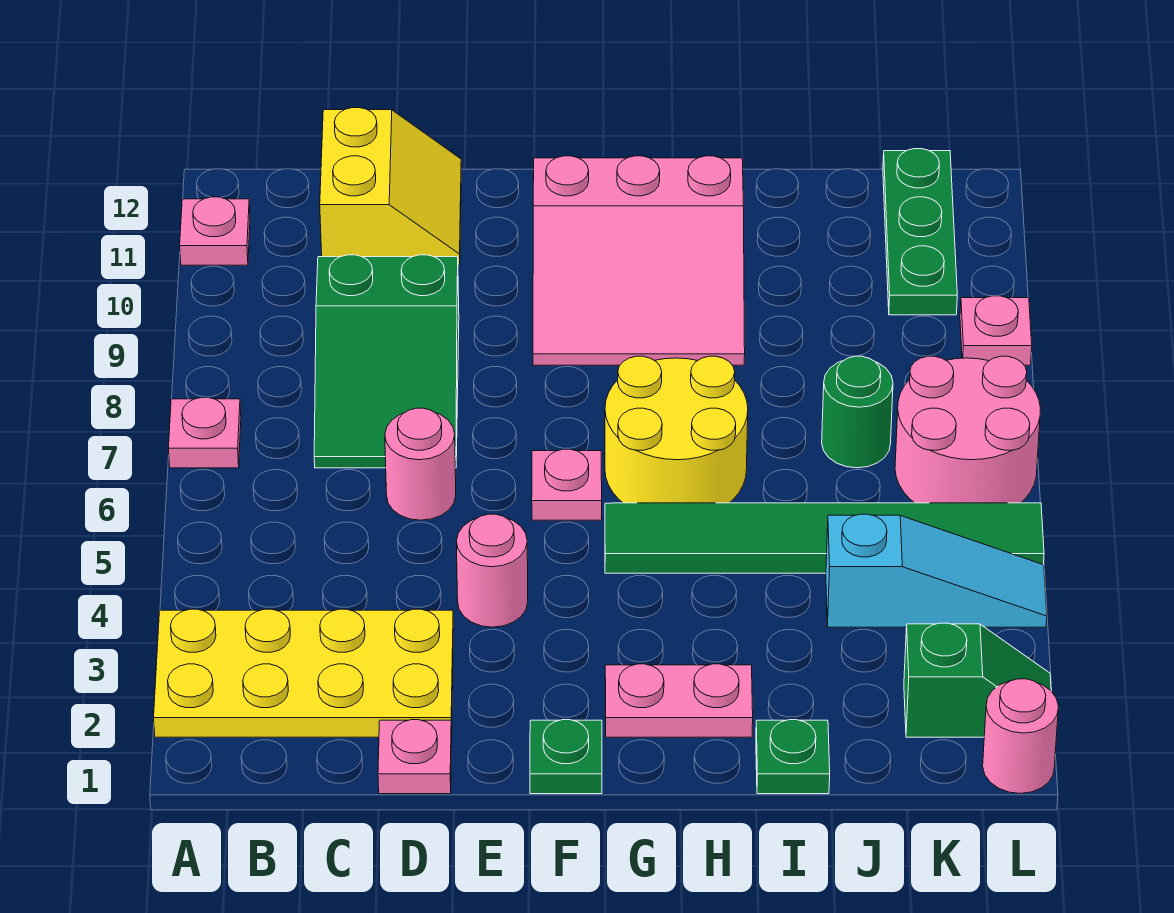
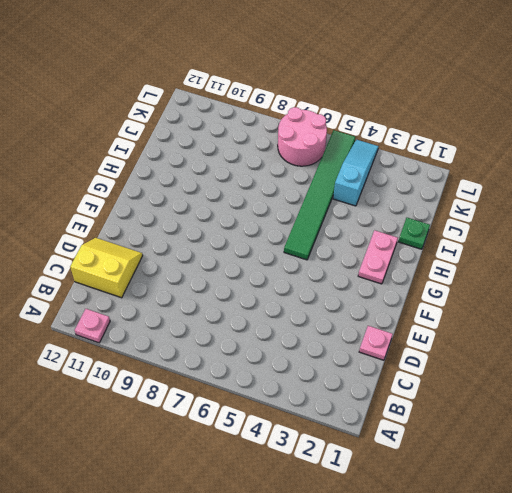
none -> yellow 2x4 plate [154,609,454,737]
none -> pink 1x1 plate [169,398,241,468]
none -> green 2x3 slope [314,255,459,468]

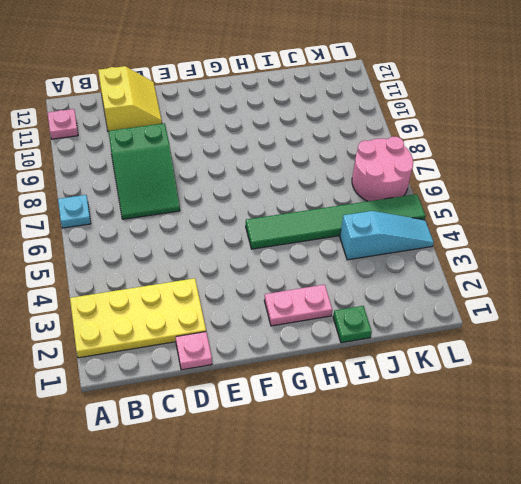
cyan 1x1 plate [58,195,91,228] -> pink 1x1 plate [169,398,241,468]
none -> pink 1x1 round brick [385,408,456,520]
none -> pink 1x1 round brick [456,514,528,627]
none -> green 1x1 plate [530,720,602,794]

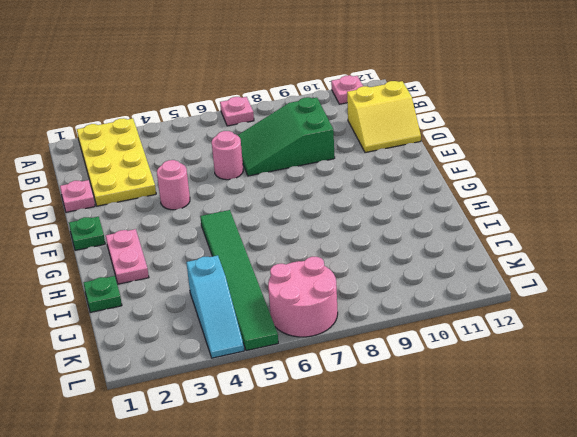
none -> pink 1x1 plate [532,449,602,520]
none -> pink 3x3 slope [533,156,745,365]
none -> yellow 2x2 round brick [605,356,748,503]

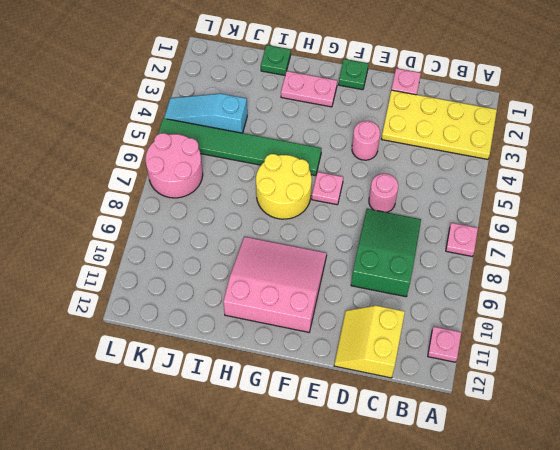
none -> green 1x1 round brick [822,356,893,468]
none -> green 1x2 slope [904,623,1051,737]
none -> green 1x3 plate [883,149,957,315]

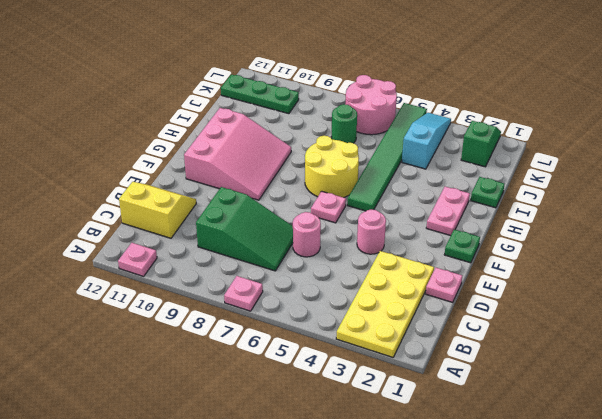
none -> pink 1x1 round brick [983,679,1059,793]
none -> pink 1x1 plate [960,296,1032,365]

